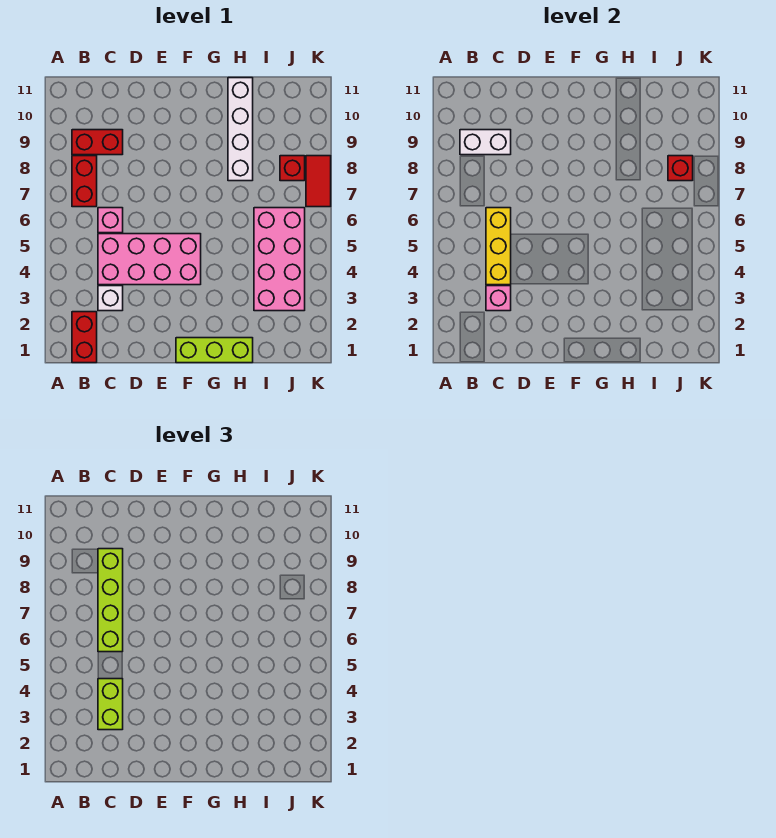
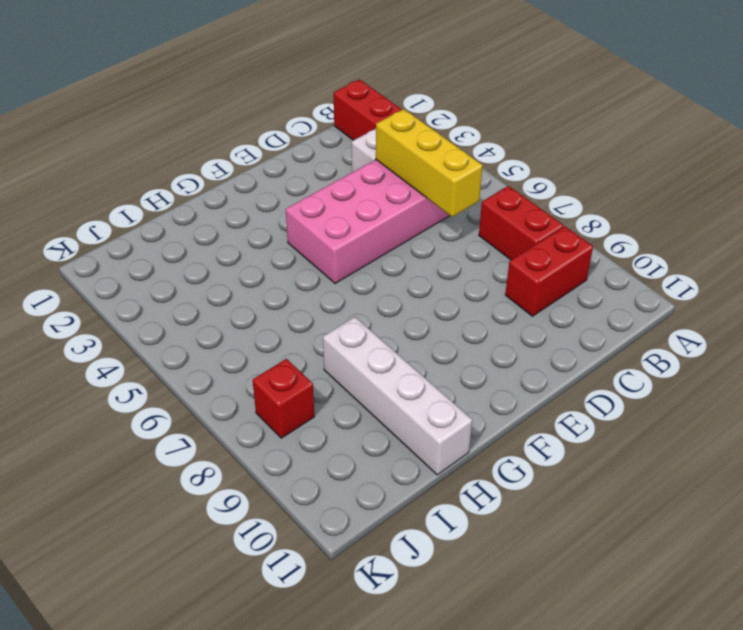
none -> pink 1x1 brick [98,208,123,233]
none -> lime 1x3 brick [176,338,253,363]
none -> pink 2x4 brick [254,208,305,311]

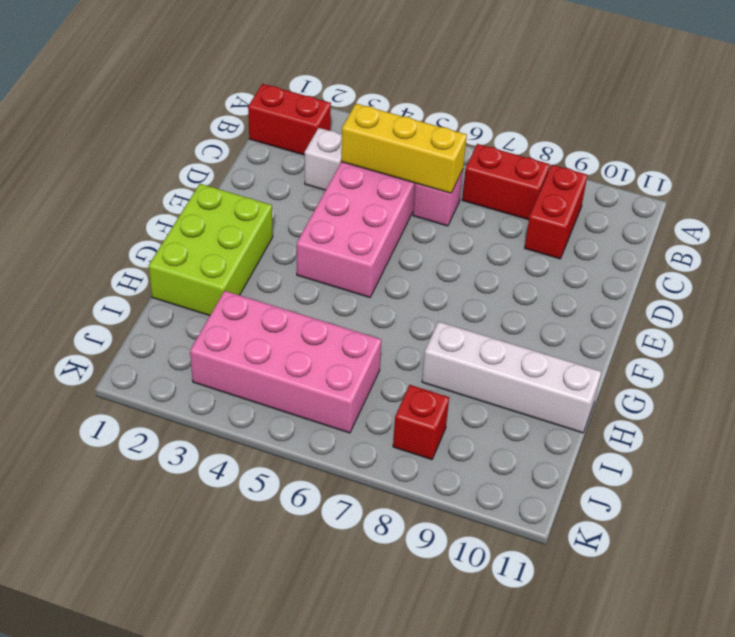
lime 2x3 brick [148,184,273,316] -> lime 1x3 brick [176,338,253,363]
none -> red 1x2 tile [306,156,331,207]
none -> white 1x2 brick [460,130,511,155]
none -> pink 1x1 brick [486,286,511,311]

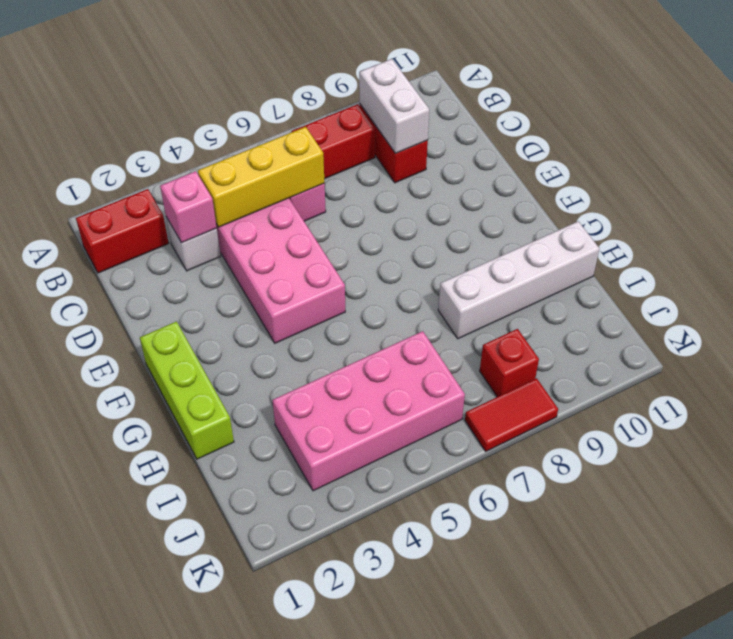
none -> red 1x1 brick [668,156,693,181]
none -> lime 1x2 brick [98,679,123,730]
none -> lime 1x4 brick [98,549,123,652]

